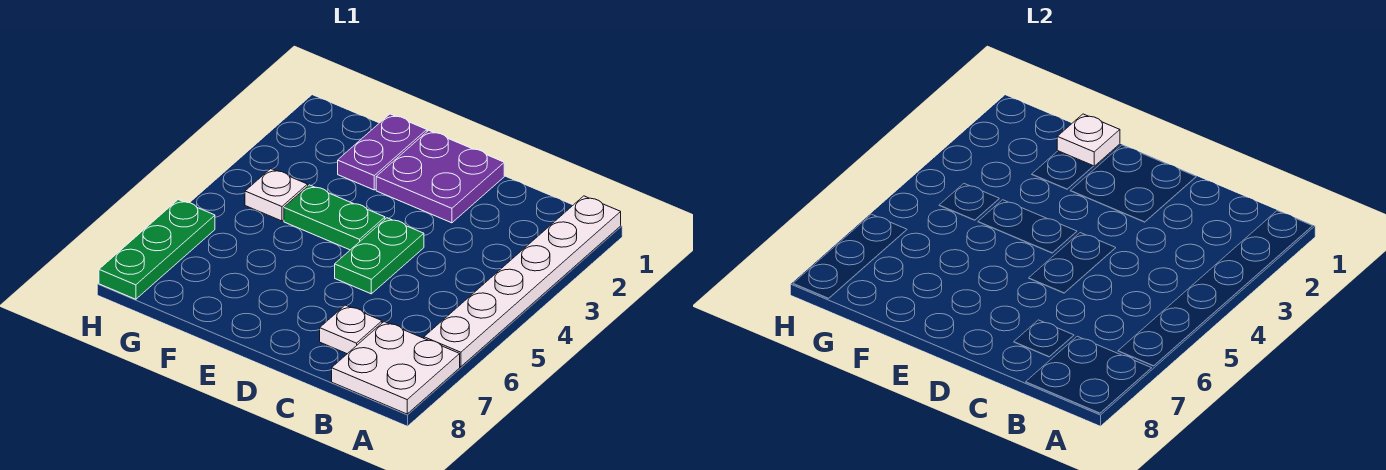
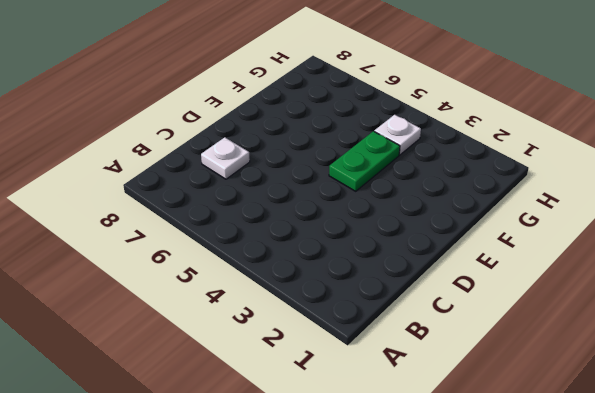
none -> white 1x6 plate [424,196,621,367]
none -> white 2x2 plate [332,322,460,414]

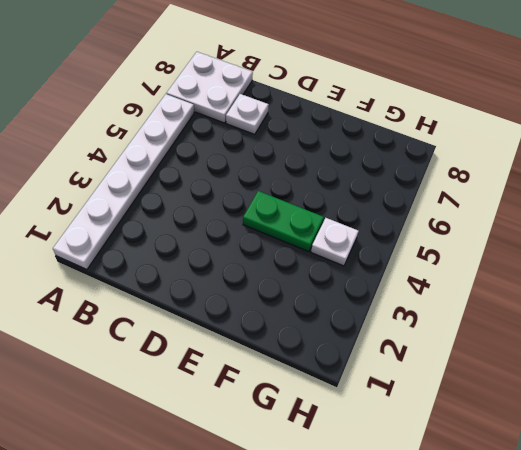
none -> purple 2x2 plate [376,130,504,223]
none -> green 1x2 plate [335,218,424,294]

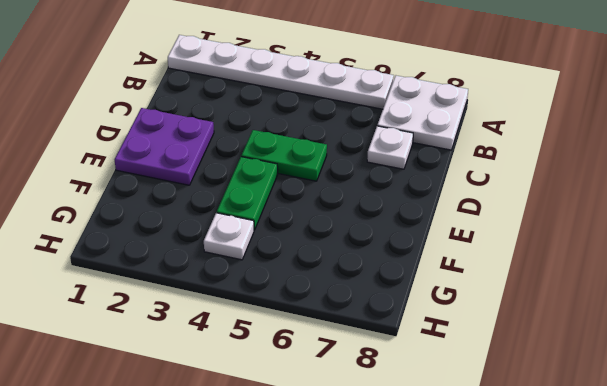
none -> purple 1x2 plate [338,114,427,190]
none -> green 1x3 plate [99,200,215,299]

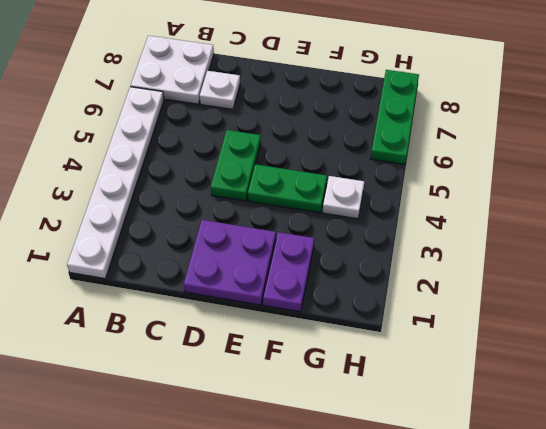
none -> white 1x1 plate [1057,114,1120,166]

